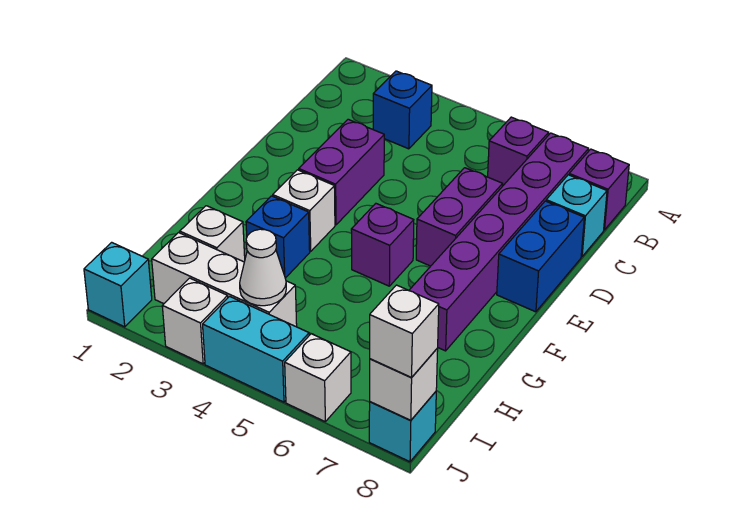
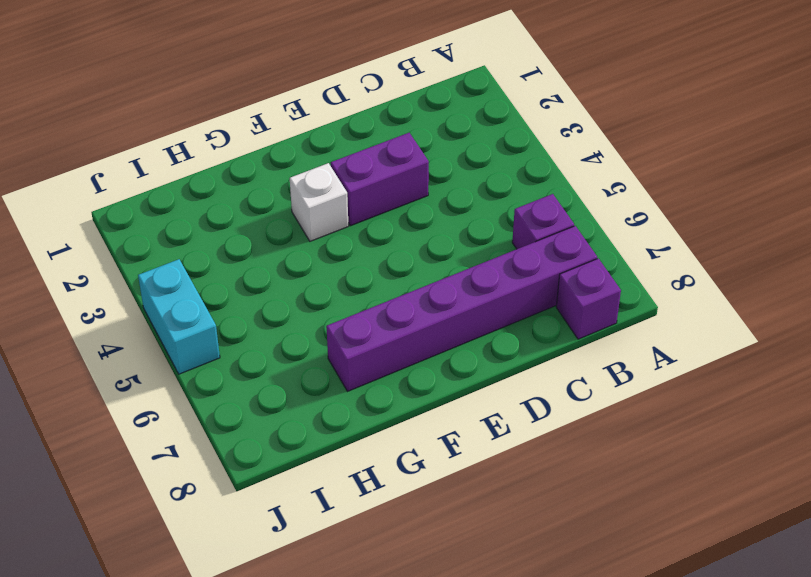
none -> blue 1x1 brick [373,71,432,149]
none -> cyan 1x1 brick [546,175,607,257]
none -> purple 1x2 brick [416,168,503,266]

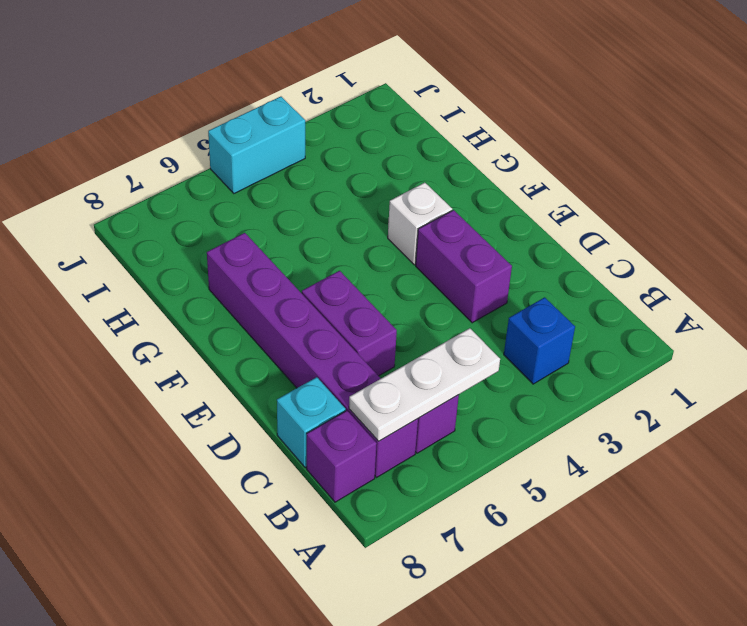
white 1x3 plate [349,328,500,441] -> none
none -> blue 1x2 brick [497,201,584,312]
none -> purple 1x1 brick [351,204,414,286]
none -> blue 1x1 brick [246,196,310,278]

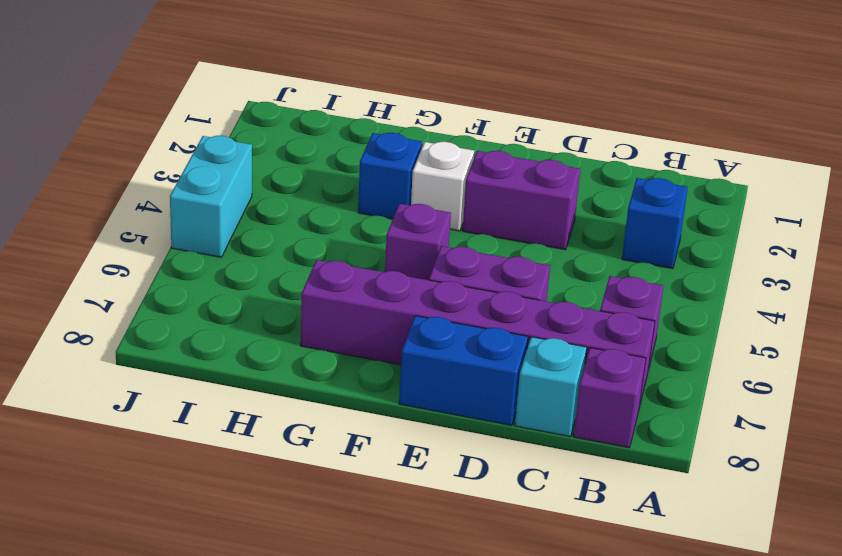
none -> white 1x1 brick [180,206,245,262]
none -> white 1x3 brick [152,233,297,326]
none -> cyan 1x1 brick [84,242,152,327]

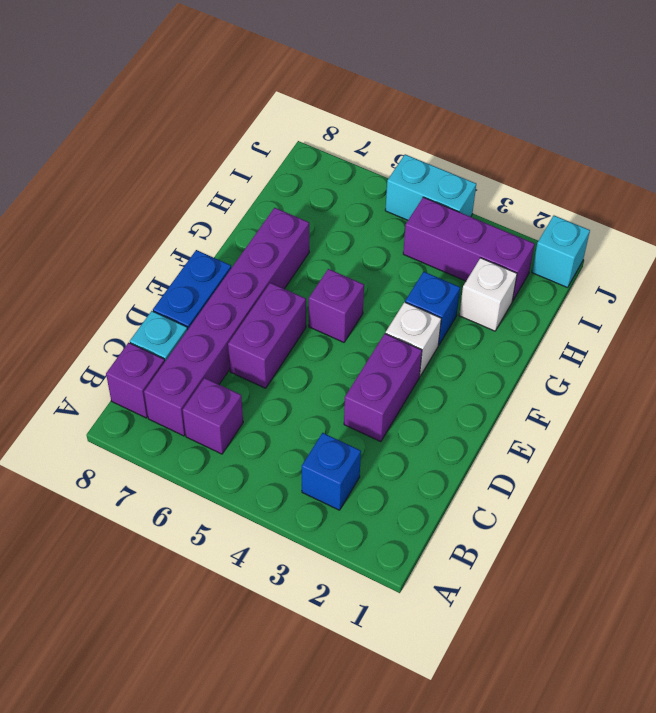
purple 1x3 brick [403,197,535,301] -> white 1x3 brick [152,233,297,326]
none -> white 1x1 brick [162,278,228,364]
none -> white 1x1 brick [285,334,351,421]
none -> cyan 1x1 brick [369,392,436,462]

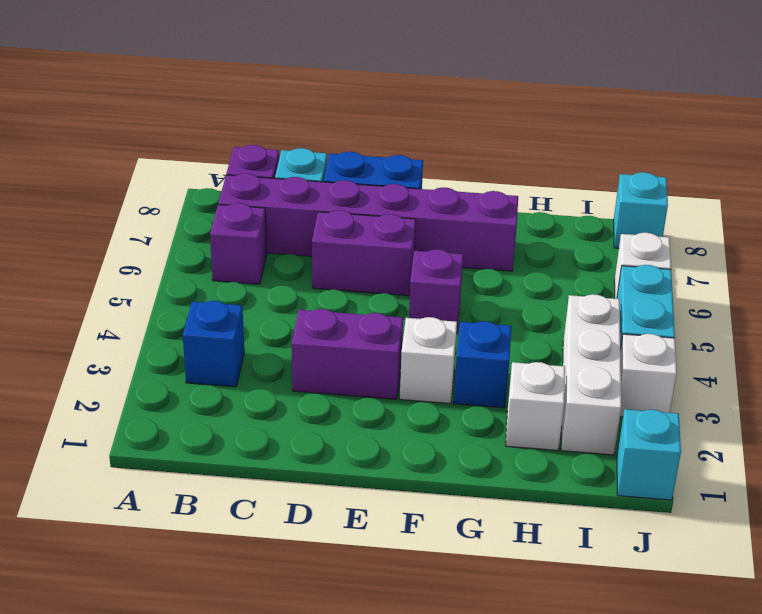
none -> white 1x1 cone [240,229,286,306]
none -> white 1x1 brick [370,348,438,421]
none -> white 1x1 brick [370,285,439,377]

